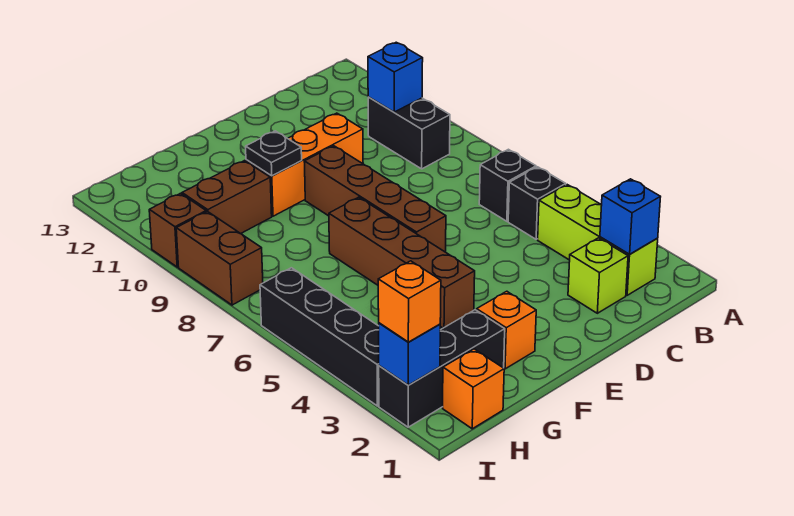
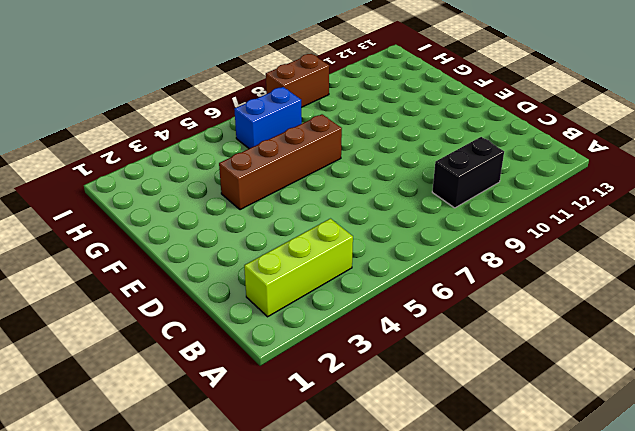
blue 1x2 brick [234,87,302,149] -> none
none -> black 1x1 brick [508,167,566,239]
none -> black 1x1 brick [479,149,536,221]
none -> lime 1x1 brick [568,238,628,313]

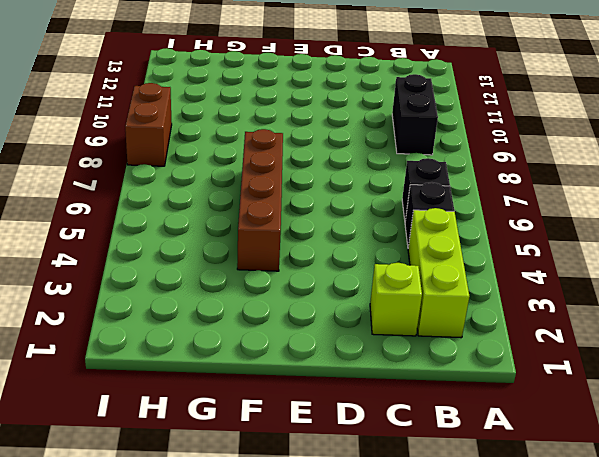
none -> orange 1x3 brick [246,113,363,216]
none -> brown 1x4 brick [304,146,446,252]
none -> orange 1x1 brick [477,291,536,369]

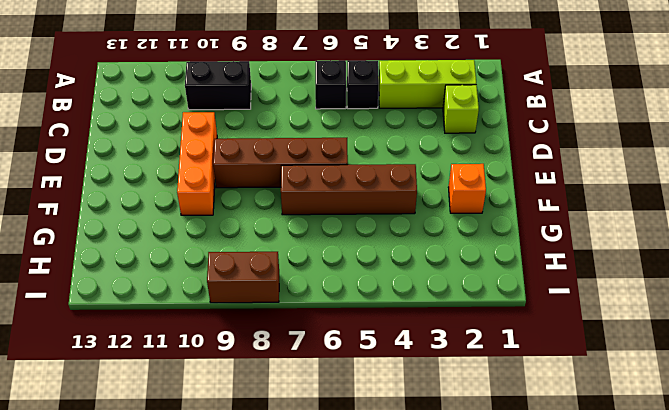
none -> black 1x3 brick [379,310,505,427]
none -> brown 1x2 brick [182,161,272,234]
none -> orange 1x1 brick [443,349,504,429]

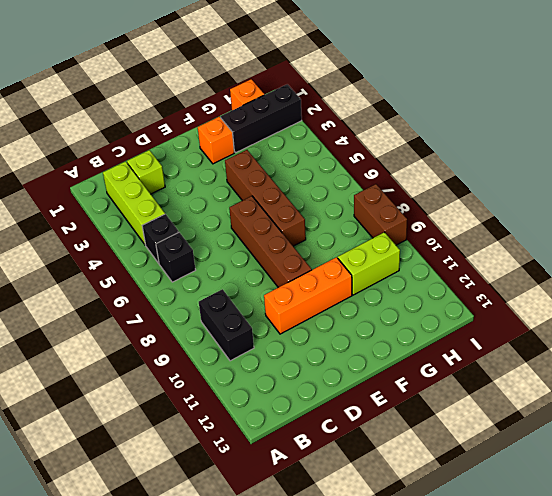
lime 1x2 brick [338,232,400,295] -> brown 1x2 brick [182,161,272,234]
none -> black 1x4 brick [260,268,379,406]
none -> brown 1x1 brick [149,193,206,267]
none -> blue 1x1 brick [600,179,660,254]

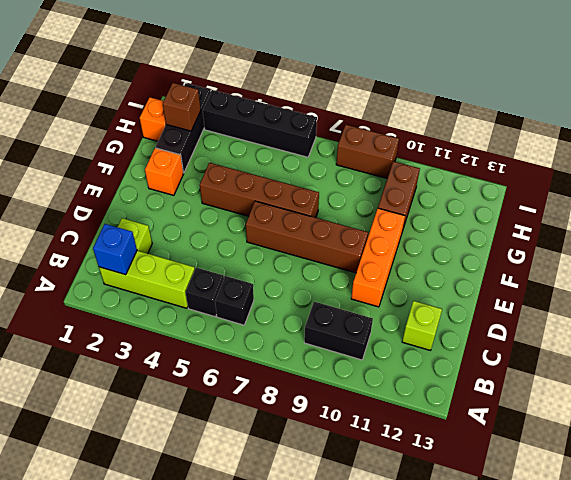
lime 1x1 brick [402,301,442,350] -> none
brown 1x1 brick [163,83,201,131] -> brown 1x1 brick moved to [149,193,206,267]
none -> blue 1x1 brick [368,42,423,112]
none -> black 1x1 plate [246,131,302,176]
none -> blue 1x1 brick [379,323,440,385]

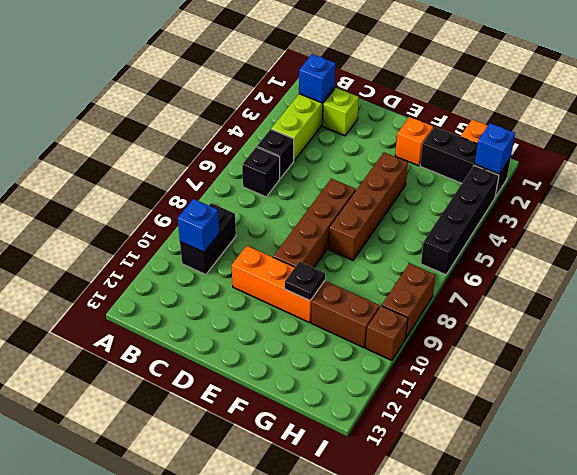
none -> orange 1x1 brick [378,261,441,342]

